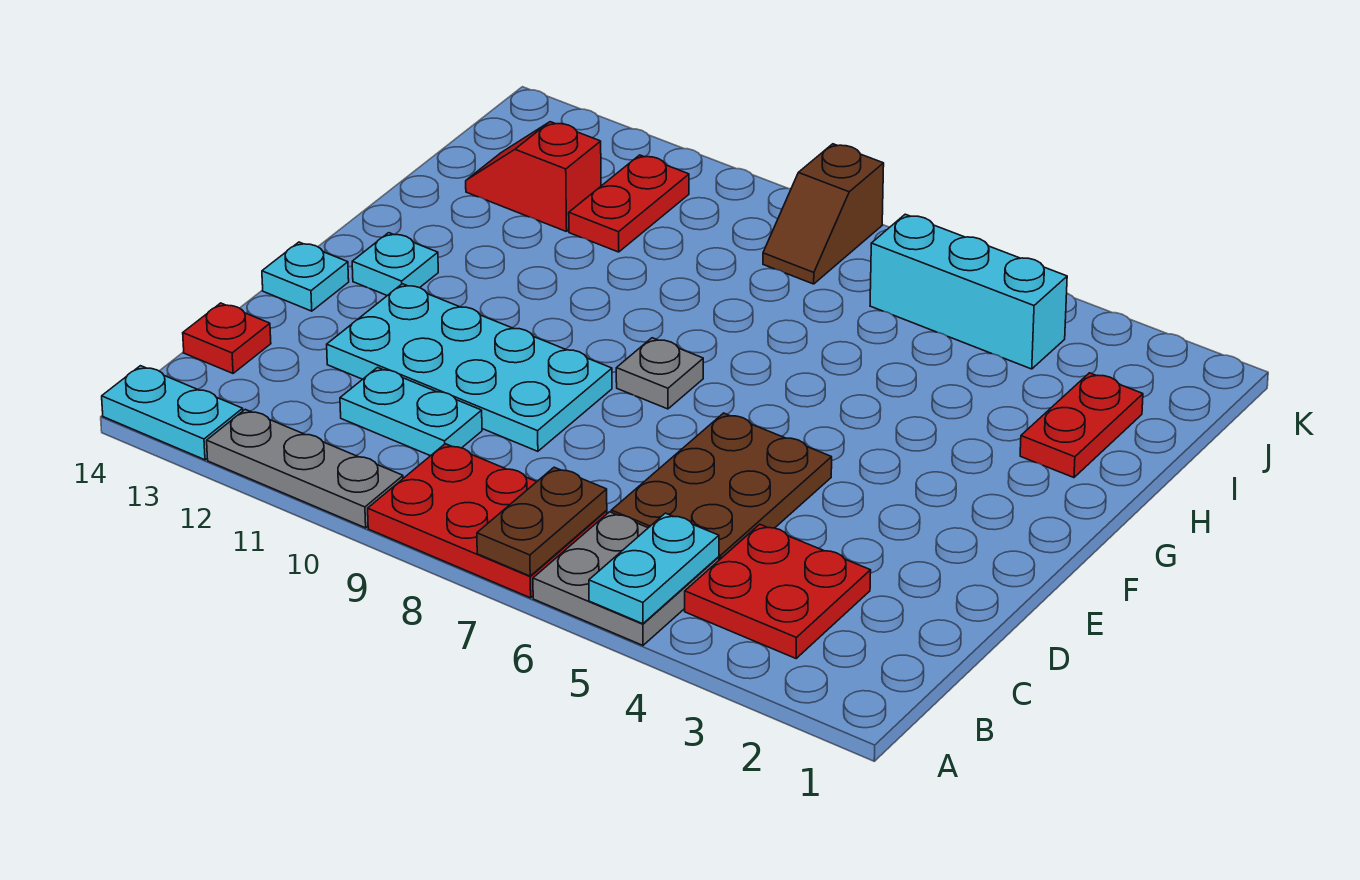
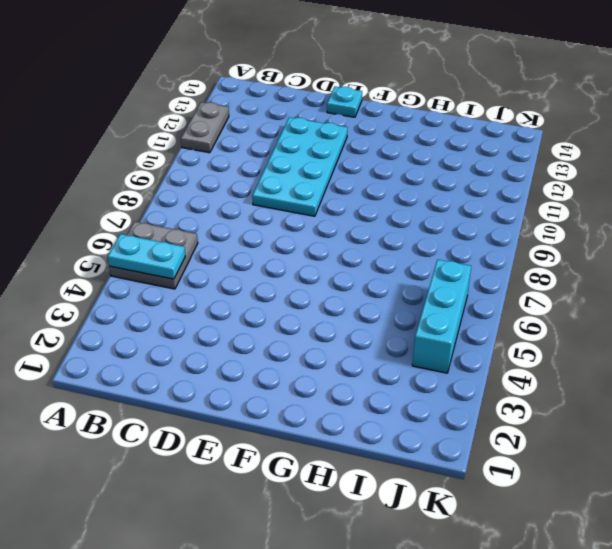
grey 1x2 plate [181,102,229,153] -> grey 1x3 plate [207,409,403,528]
none -> red 2x3 plate [368,444,607,598]
none -> cyan 1x2 plate [102,366,243,460]
none -> red 2x2 plate [685,524,871,658]

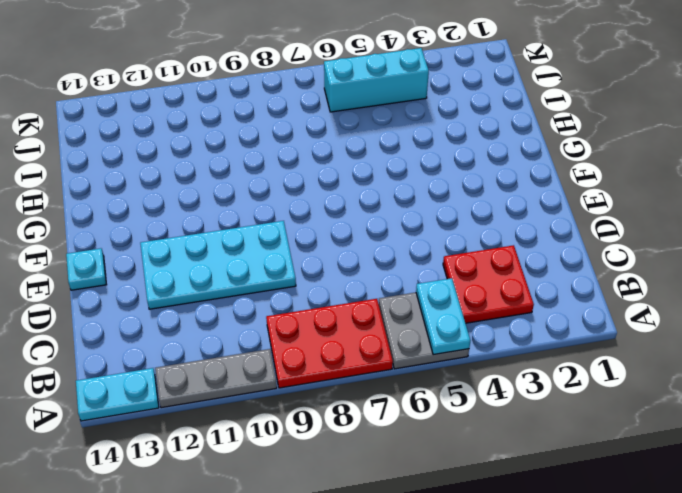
none -> brown 2x3 plate [611,413,832,560]
none -> cyan 1x2 plate [340,368,482,456]
none -> red 1x1 plate [183,303,271,373]

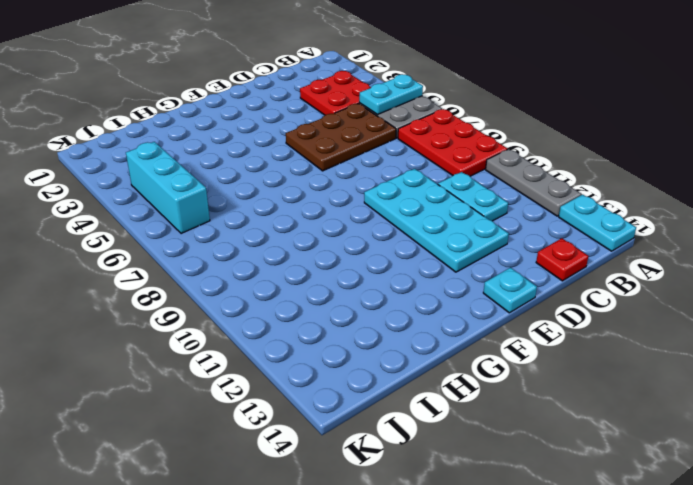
none -> grey 1x1 plate [616,338,703,409]
none -> cyan 1x1 plate [352,233,438,296]
none -> red 1x2 plate [1020,373,1143,478]

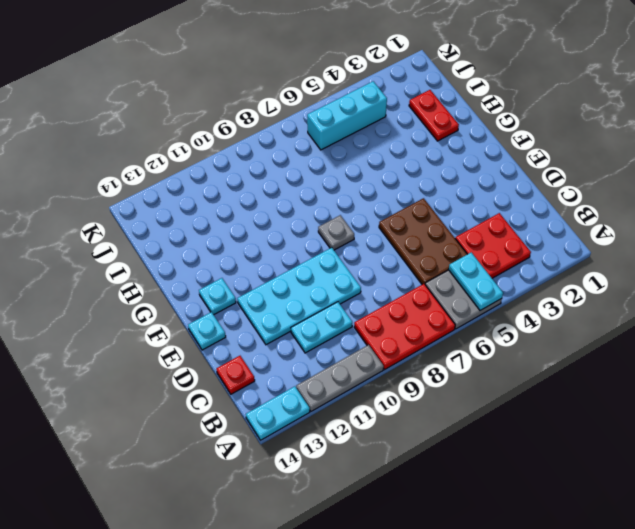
none -> red 1x2 plate [569,155,689,252]
none -> red 1x2 slope [466,122,601,232]
none -> brown 1x2 slope [763,144,884,284]

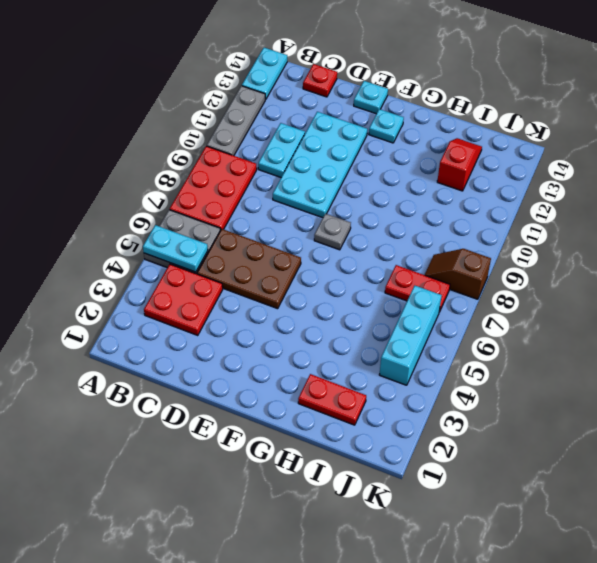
red 1x2 plate [385,265,450,312] -> red 1x2 plate moved to [569,155,689,252]
none -> brown 1x2 plate [477,467,607,576]

